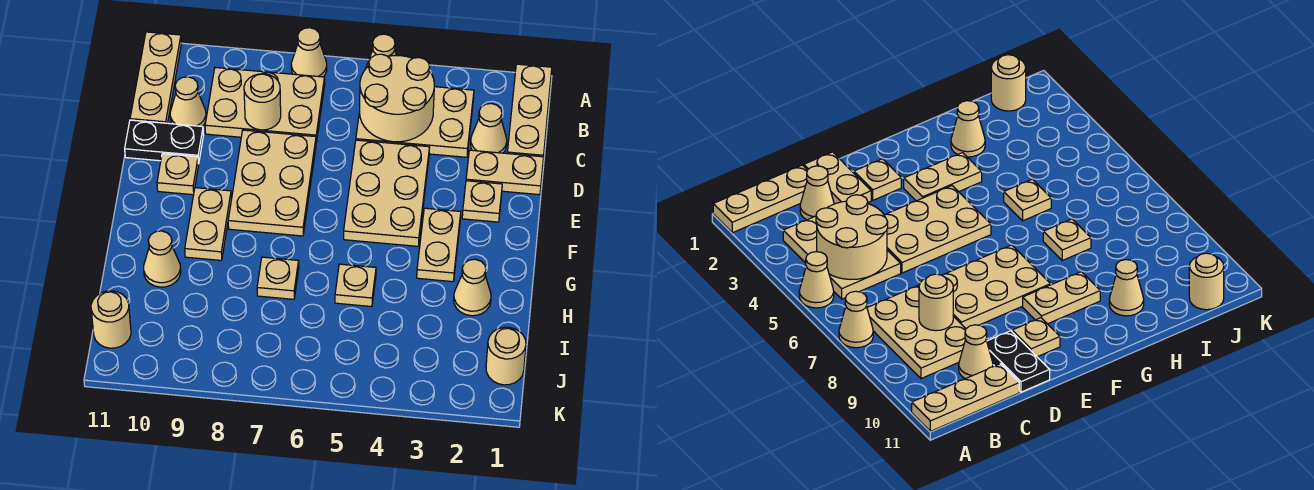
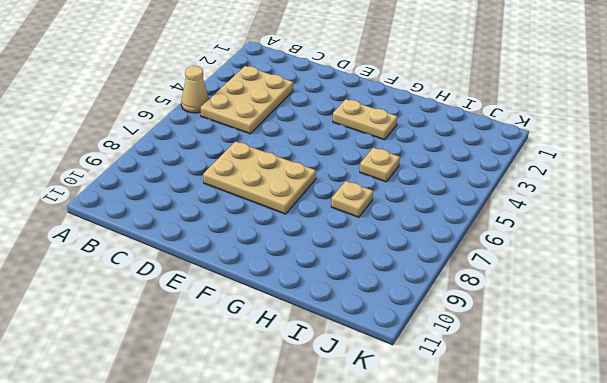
none -> tan 1x3 plate [507,64,552,157]
none -> tan 1x1 cone [291,28,327,77]
none -> tan 1x3 plate [130,32,181,123]

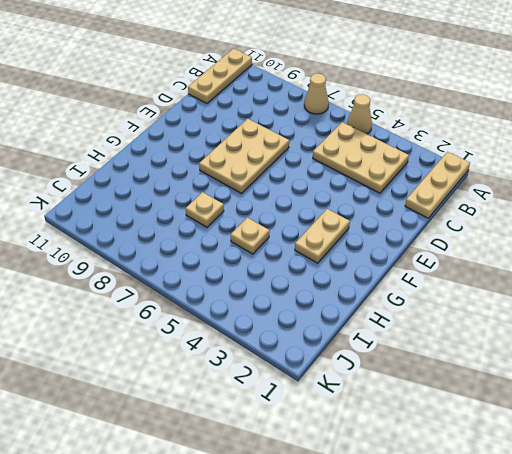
none -> tan 2x3 plate [205,68,325,142]
none -> tan 1x1 cone [471,104,507,153]
none -> tan 1x1 cone [170,77,206,126]

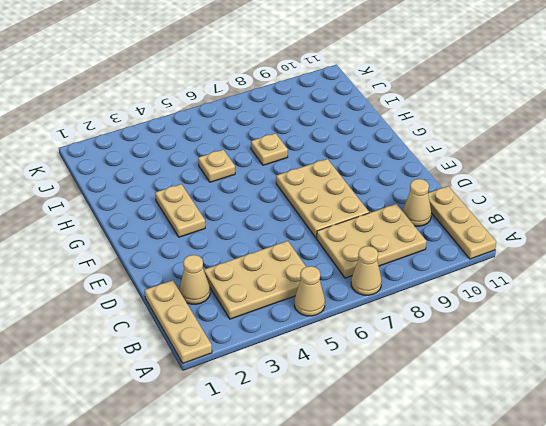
none -> tan 1x2 plate [466,150,543,195]
none -> tan 2x3 plate [344,140,430,246]
none -> black 1x2 plate [125,120,204,164]

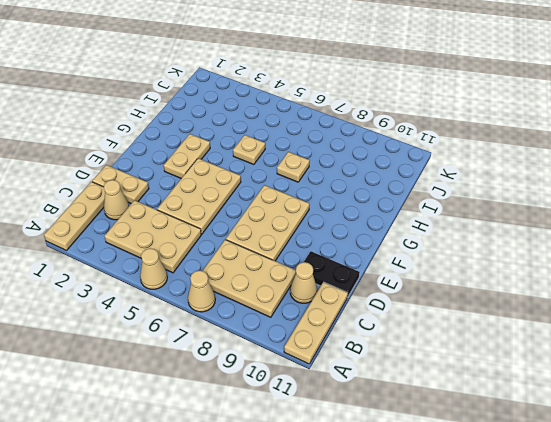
none -> tan 1x1 plate [462,181,502,222]
none -> tan 1x1 plate [157,154,198,195]
none -> tan 1x2 plate [185,188,231,260]

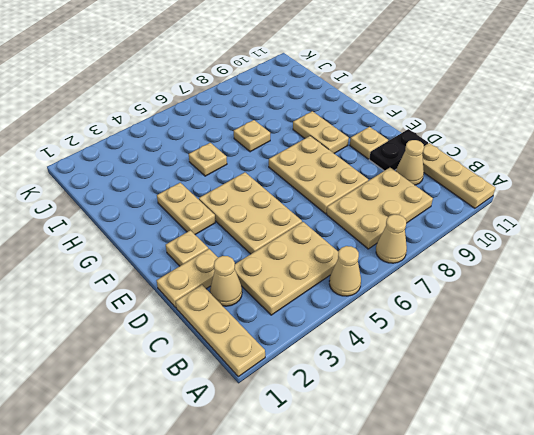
none -> tan 1x1 cone [454,259,491,316]
none -> tan 1x1 cone [144,231,181,287]
none -> tan 1x1 round brick [486,327,526,385]

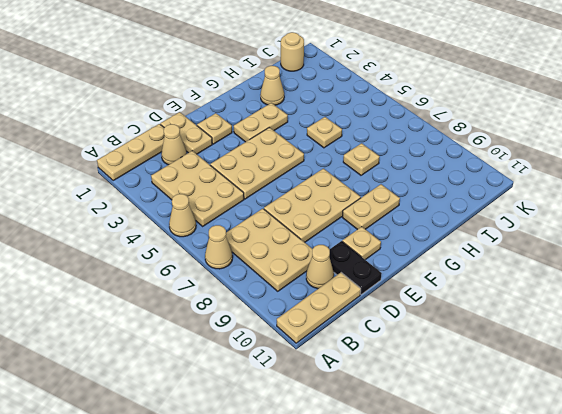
none -> tan 1x1 cone [144,231,181,287]
none -> tan 1x1 round brick [91,291,131,348]
none -> tan 2x2 round brick [360,54,434,142]

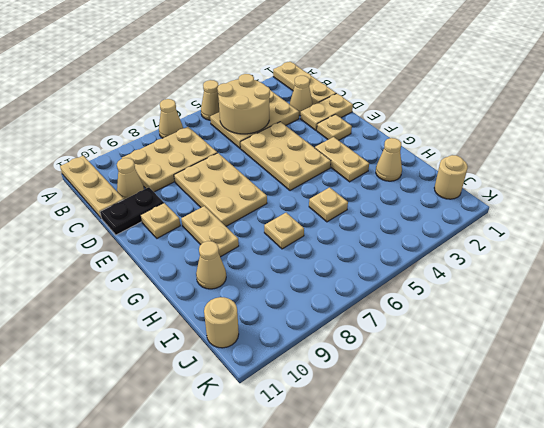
none -> tan 1x1 round brick [244,74,281,130]

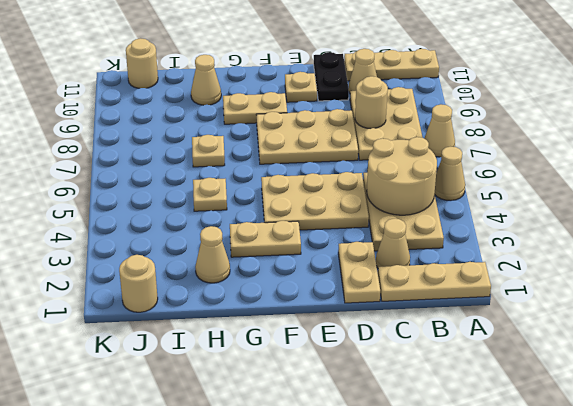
none -> tan 1x1 plate [462,181,502,222]

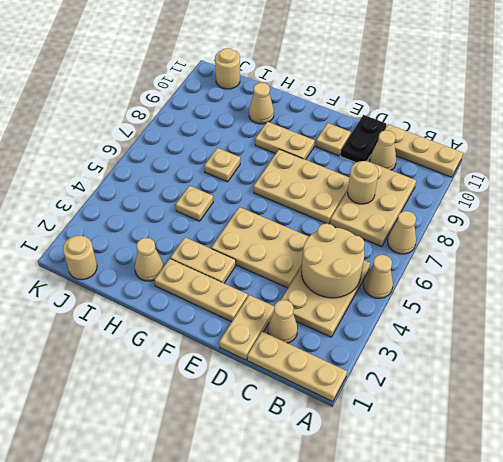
tan 1x3 plate [154,259,248,322] -> tan 1x1 plate [462,181,502,222]

